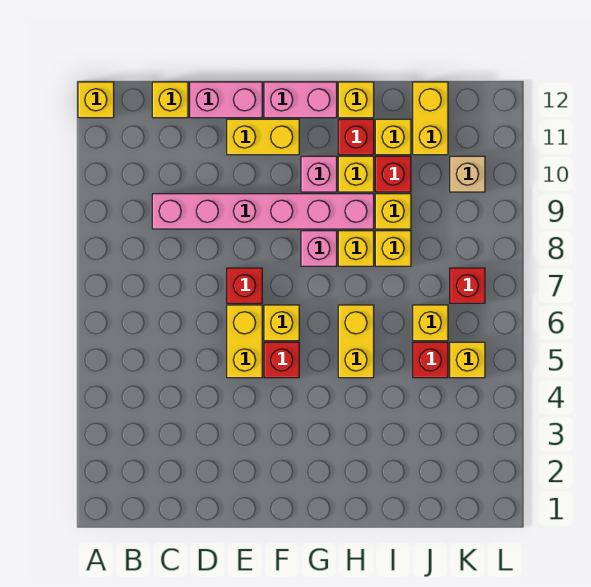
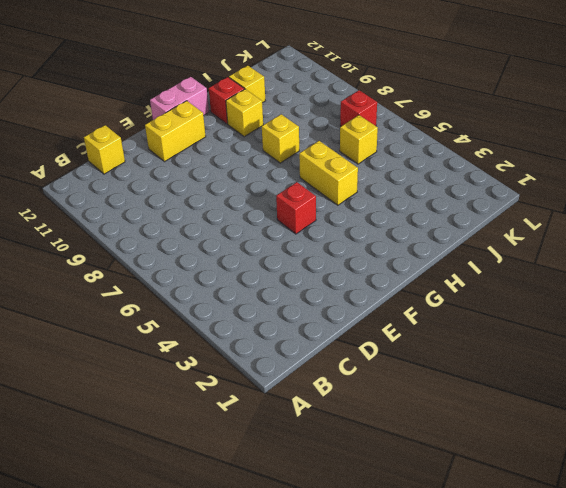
none -> yellow 1x1 brick [78,82,114,118]
none -> pink 1x6 brick [152,194,374,229]
none -> pink 1x2 brick [190,82,262,118]

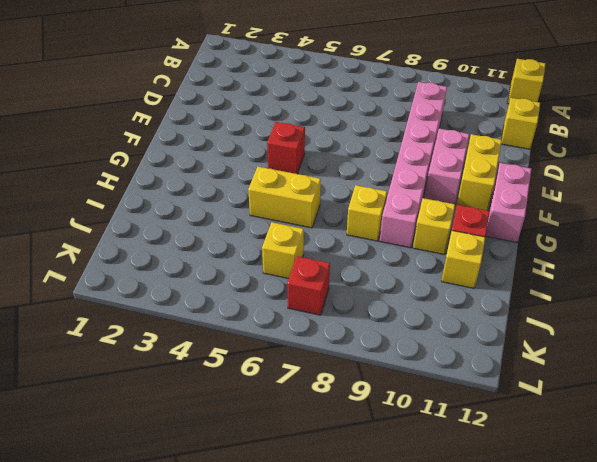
pink 1x2 brick [425,129,469,204] -> pink 1x2 brick moved to [190,82,262,118]
none -> yellow 1x2 brick [227,305,262,378]
none -> red 1x1 brick [227,268,262,303]
none -> yellow 1x1 brick [264,305,299,341]

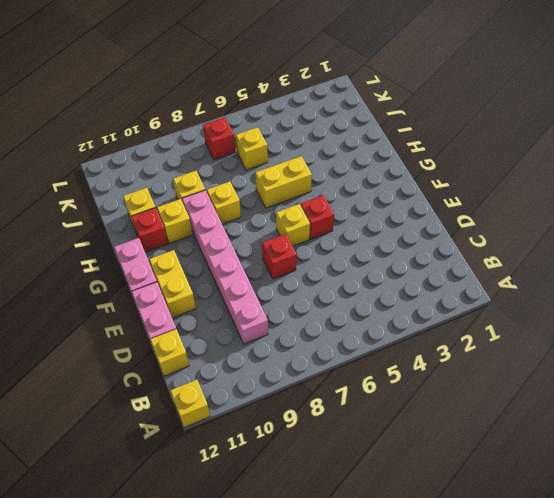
none -> yellow 1x2 brick [227,305,262,378]
none -> pink 1x1 brick [301,231,337,266]
none -> pink 1x1 brick [301,156,337,192]

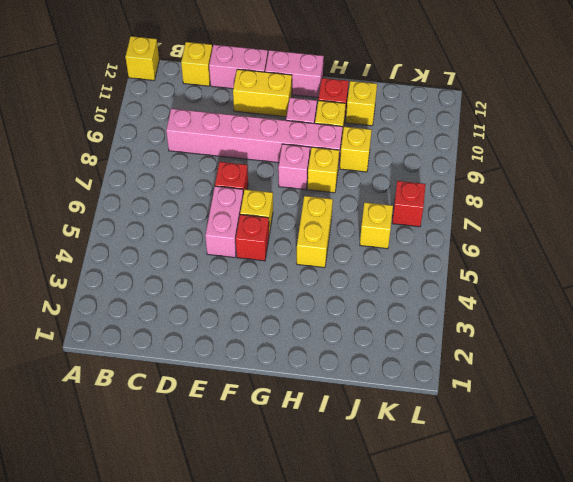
pink 1x2 brick [205,186,243,257] -> yellow 1x2 brick [227,305,262,378]
none -> yellow 1x1 brick [338,82,374,118]
none -> yellow 1x1 brick [375,231,411,266]
none -> red 1x1 brick [375,156,411,192]

